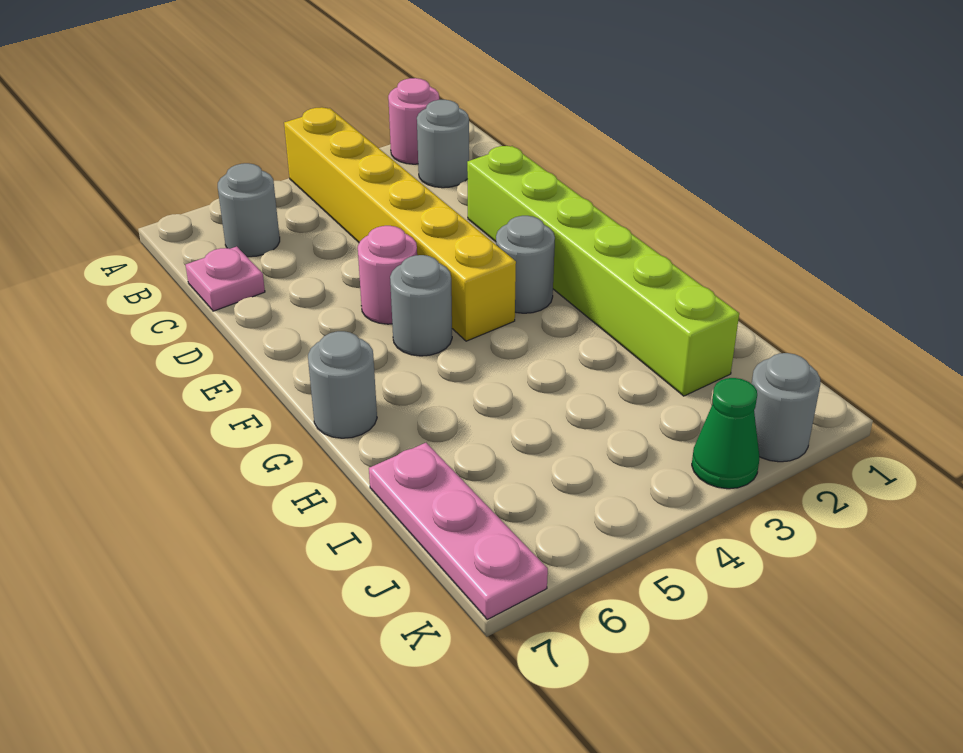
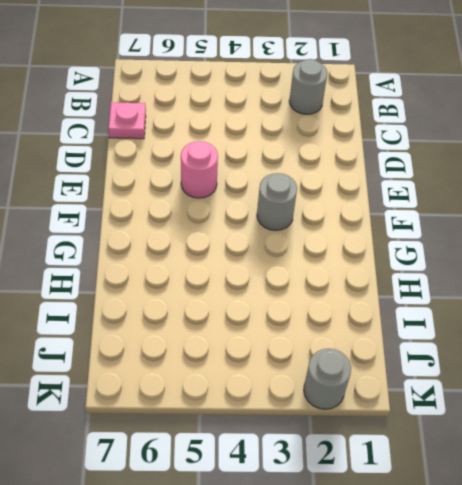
none -> pink 1x1 round brick [388,78,439,164]
none -> yellow 1x6 brick [284,107,516,341]
none -> grey 1x1 round brick [218,163,280,257]

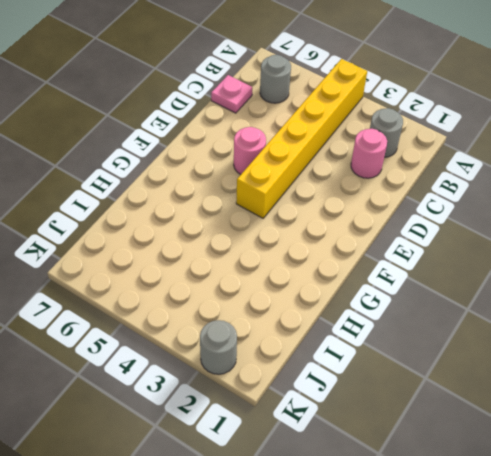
pink 1x1 round brick [351,129,387,178] -> pink 1x1 round brick moved to [388,78,439,164]
none -> lime 1x6 brick [467,146,739,396]
none -> grey 1x1 round brick [496,216,555,313]
none -> grey 1x1 round brick [390,255,452,356]

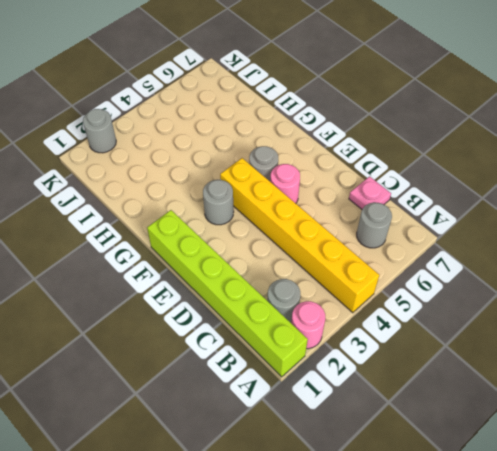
lime 1x6 brick [147,210,308,377] -> lime 1x6 brick moved to [467,146,739,396]
none -> grey 1x1 round brick [308,331,377,438]
none -> pink 1x3 plate [369,443,548,619]
none -> green 1x1 cone [692,378,759,489]

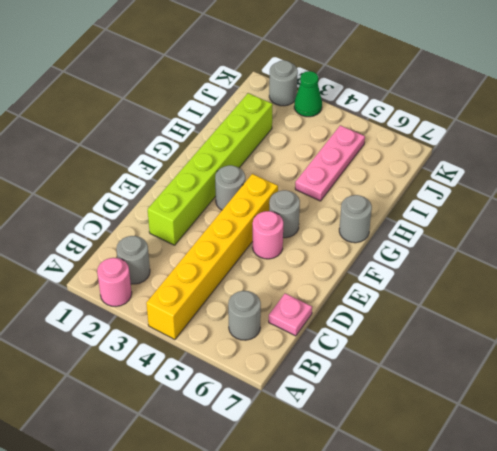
pink 1x3 plate [295,125,365,201] -> pink 1x3 plate moved to [369,443,548,619]

